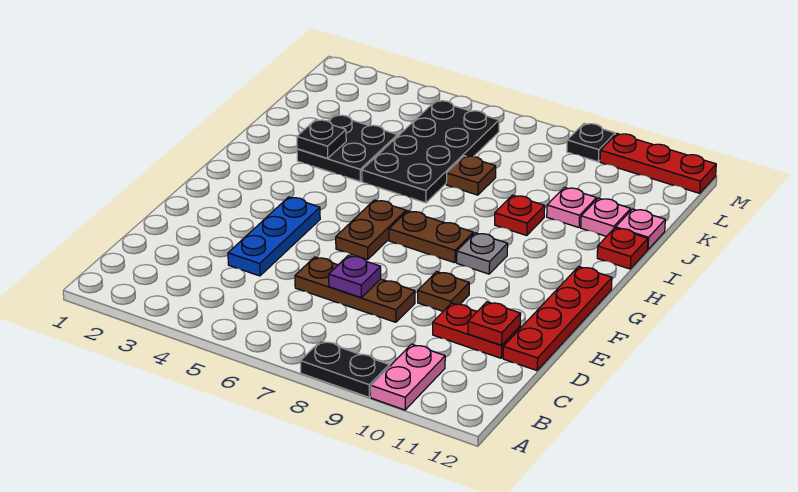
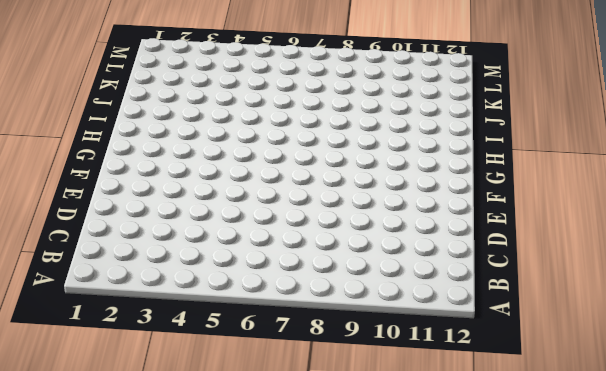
none -> black 1x2 plate [301,341,389,397]
none -> pink 1x2 plate [371,344,445,410]
none -> blue 1x3 plate [228,197,320,276]

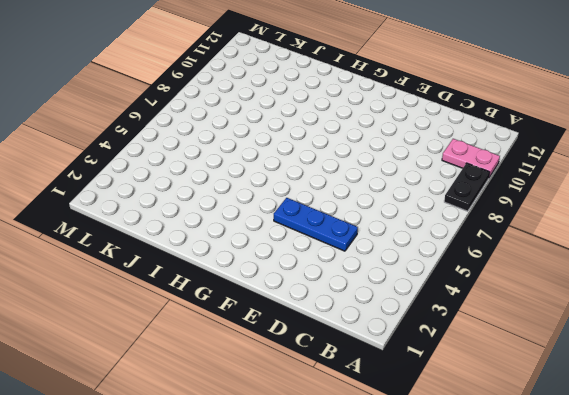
none -> brown 1x3 plate [295,257,415,322]
none -> red 1x2 plate [433,303,520,358]
none -> red 1x4 plate [503,266,612,371]

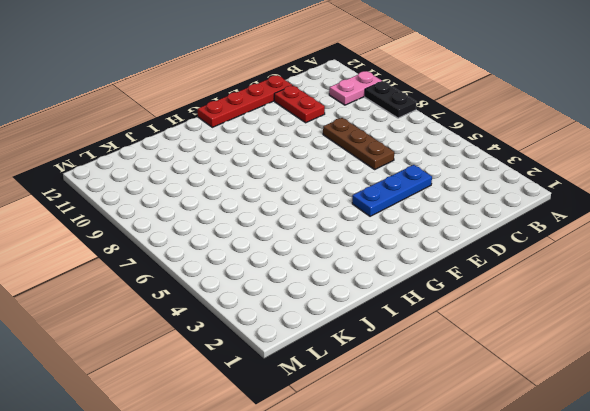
none -> brown 1x1 plate [418,272,469,311]
none -> brown 1x2 plate [336,200,406,260]
none -> brown 1x2 plate [389,211,473,263]

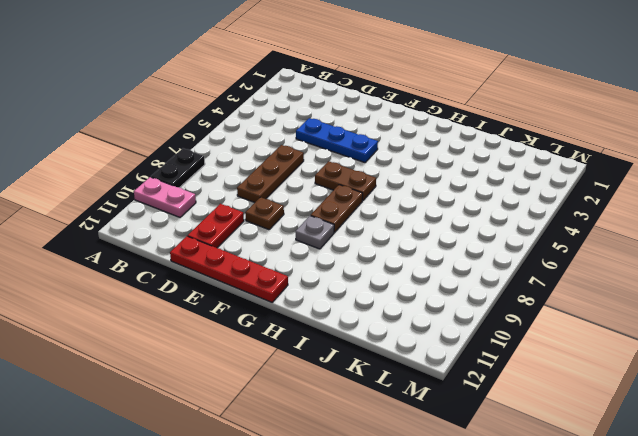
none -> black 2x2 plate [297,115,397,181]
none -> black 2x4 plate [362,101,499,203]
none -> red 1x1 plate [495,195,545,235]

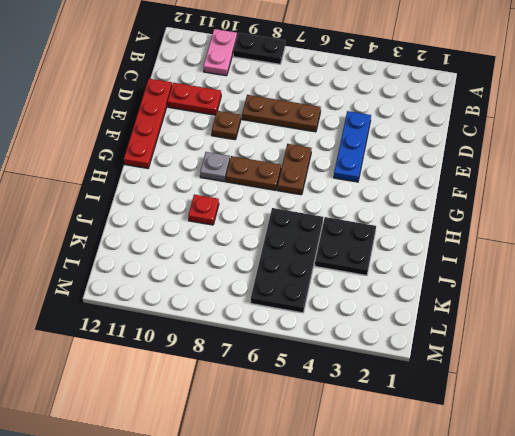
none -> red 1x1 plate [597,228,648,269]
none -> brown 1x1 plate [446,156,496,195]
none -> pink 1x1 plate [547,187,597,227]

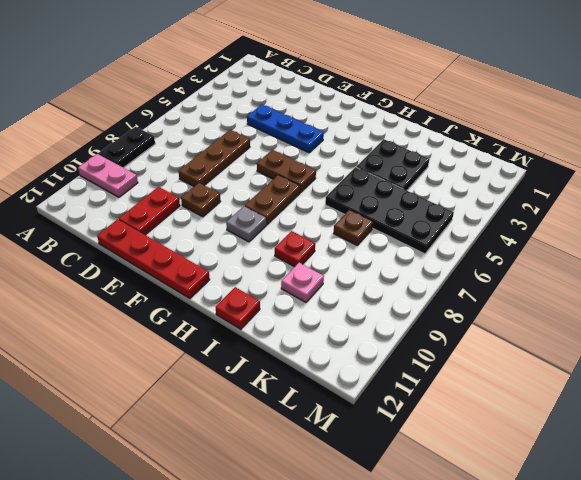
none -> pink 1x1 plate [581,198,631,236]
none -> pink 1x1 plate [616,209,665,250]
none -> black 1x1 plate [567,123,615,162]

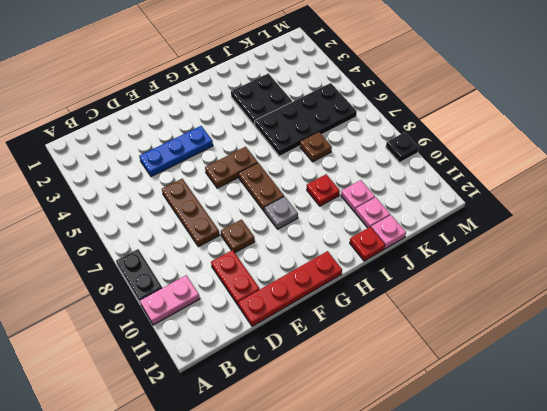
none -> red 1x3 plate [600,134,716,193]
none -> purple 1x1 plate [329,255,381,297]
none -> red 1x1 plate [468,302,521,345]

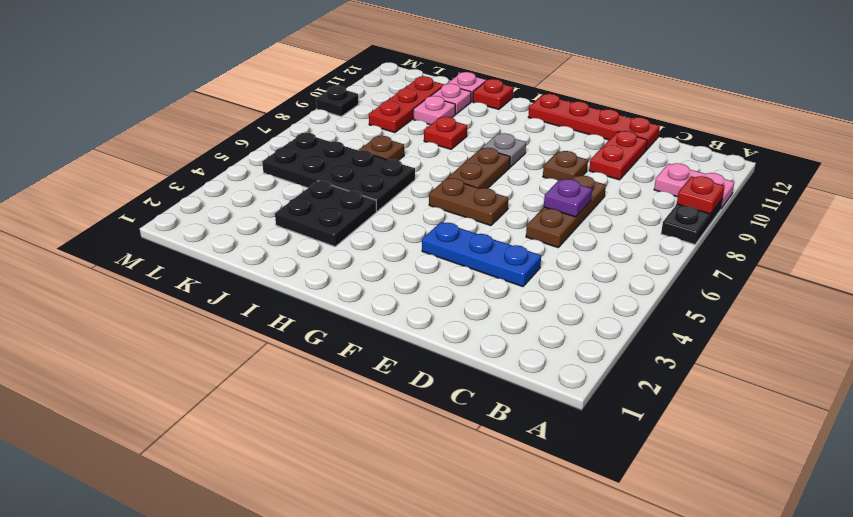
red 1x1 plate [677,176,725,214] -> red 1x1 plate moved to [468,302,521,345]
red 1x3 plate [369,76,444,133] -> red 1x3 plate moved to [600,134,716,193]
none -> black 1x1 plate [297,120,346,159]

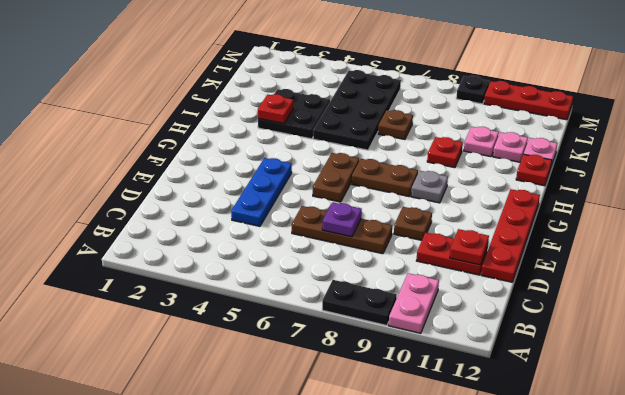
red 1x1 plate [258,94,293,124] -> black 1x1 plate [297,120,346,159]

